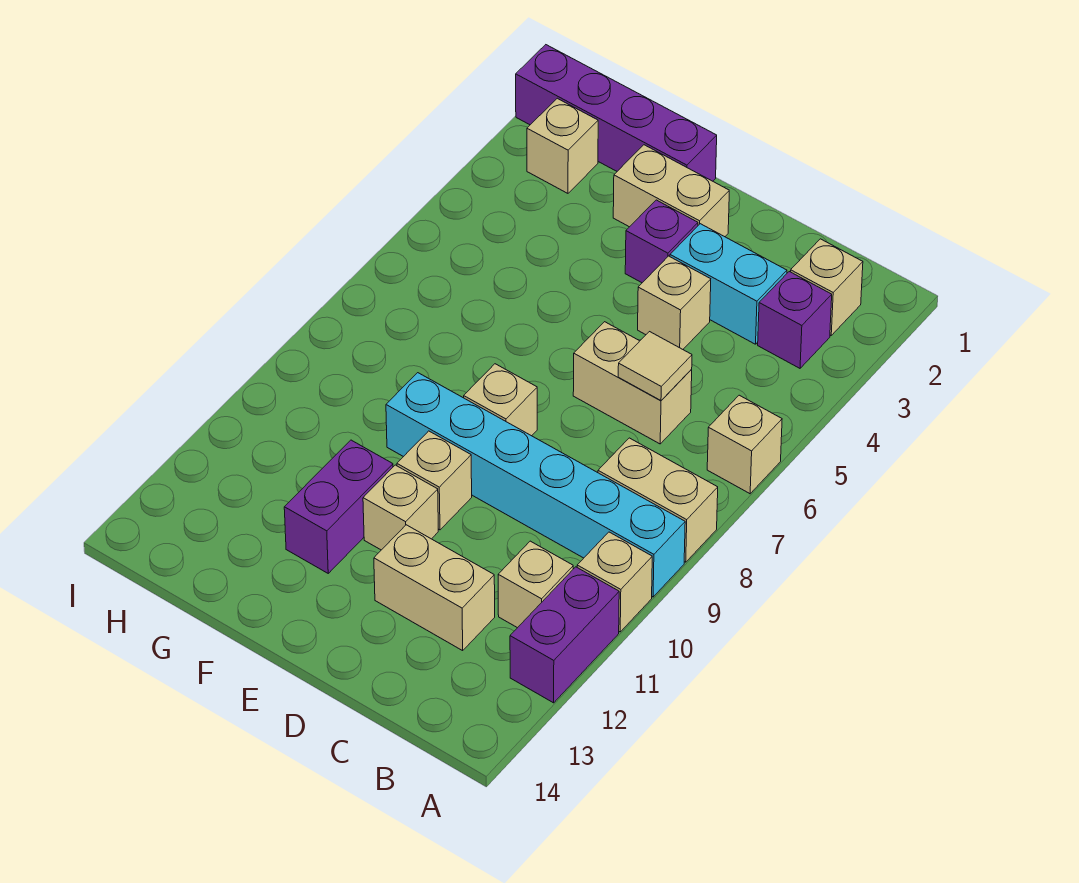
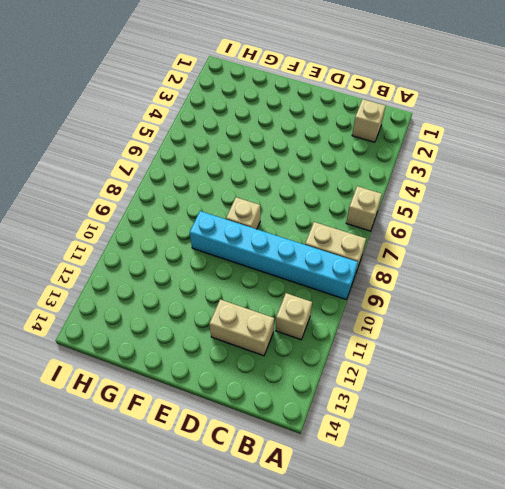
none -> tan 1x1 brick [577,532,652,632]
none -> purple 1x2 brick [510,567,619,703]
none -> purple 1x1 brick [758,272,832,368]

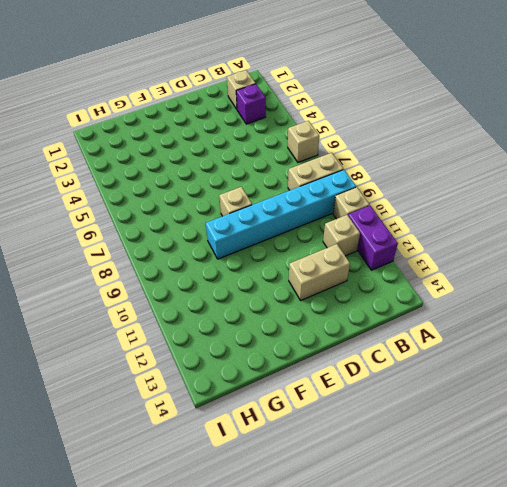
none -> cyan 1x2 brick [670,224,787,344]
none -> tan 1x2 brick [573,322,692,444]
none -> tan 1x1 brick [638,256,711,349]

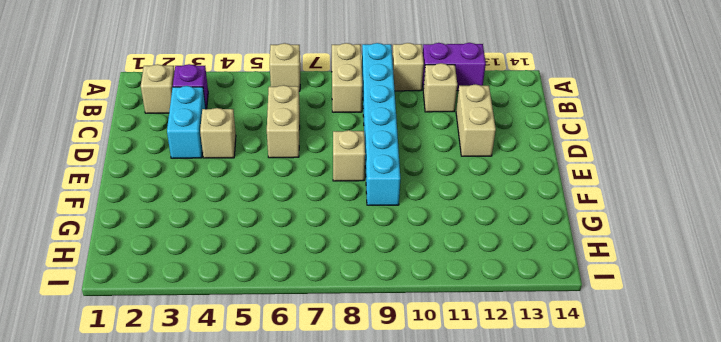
none -> tan 1x2 brick [613,145,729,237]
none -> purple 1x1 brick [625,200,698,283]
none -> tan 1x1 brick [397,431,472,530]

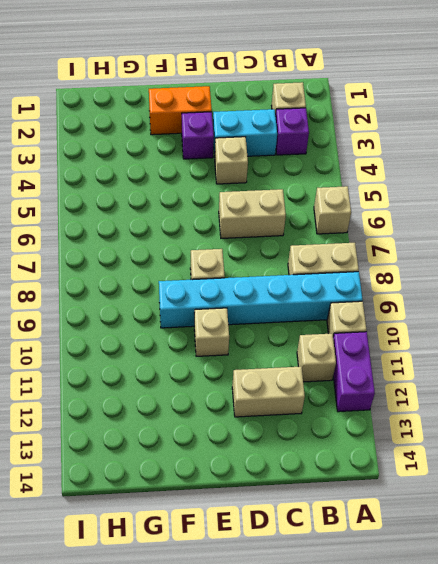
orange 1x2 brick [149,86,212,135] -> tan 1x2 brick [613,145,729,237]
none -> tan 1x1 brick [363,465,438,550]
none -> purple 1x4 brick [516,45,717,181]
none -> purple 1x2 brick [284,440,393,573]

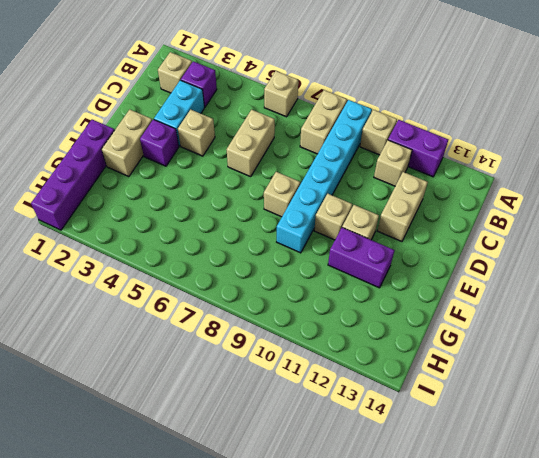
none -> tan 1x1 brick [527,98,598,193]
none -> tan 1x1 tile [618,332,692,400]

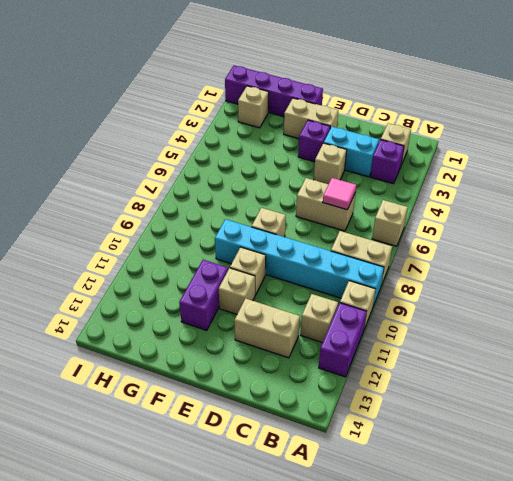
pink 1x1 tile [323,178,356,210] -> tan 1x1 tile [618,332,692,400]

